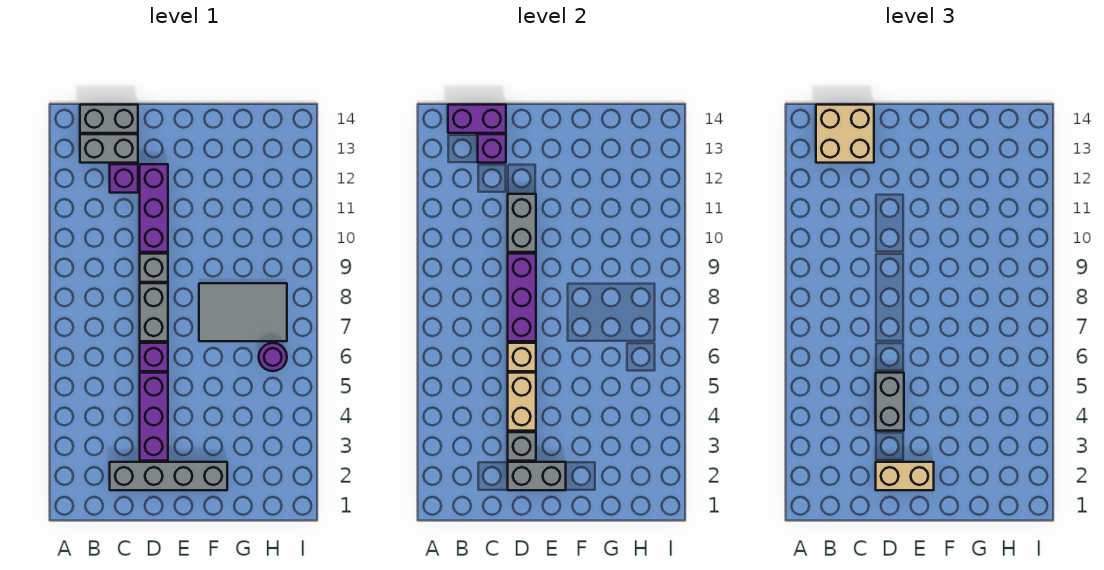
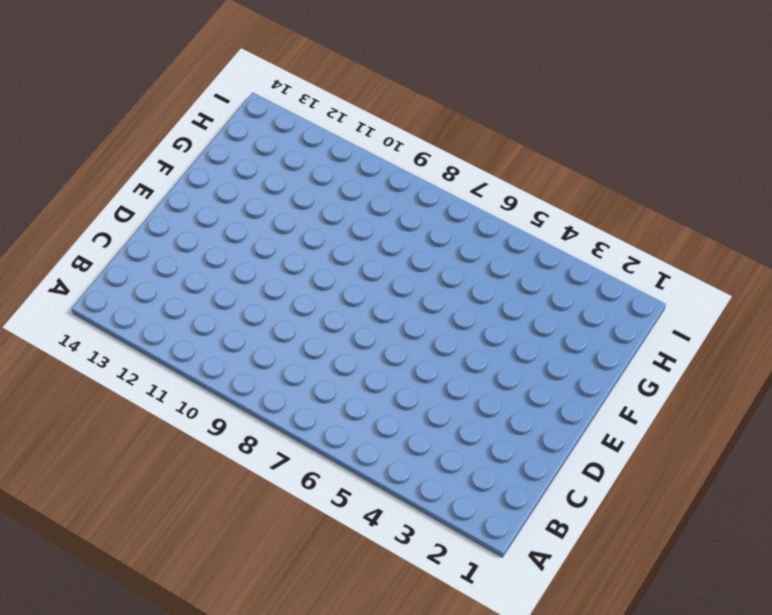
none -> grey 1x2 brick [80,134,138,163]
none -> grey 1x2 brick [80,105,138,133]
none -> grey 1x4 brick [110,462,227,490]

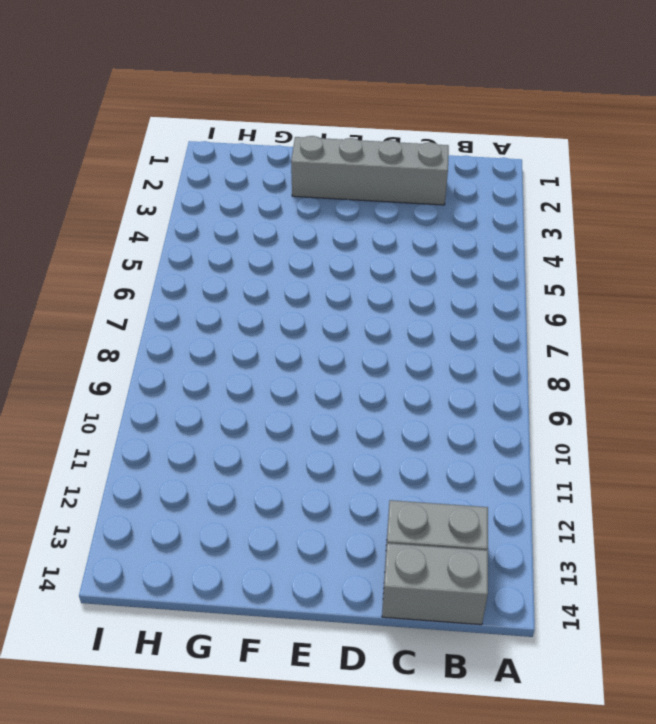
none -> purple 1x1 brick [110,164,138,193]
none -> purple 1x3 brick [140,373,168,461]
none -> purple 1x1 brick [140,343,168,371]

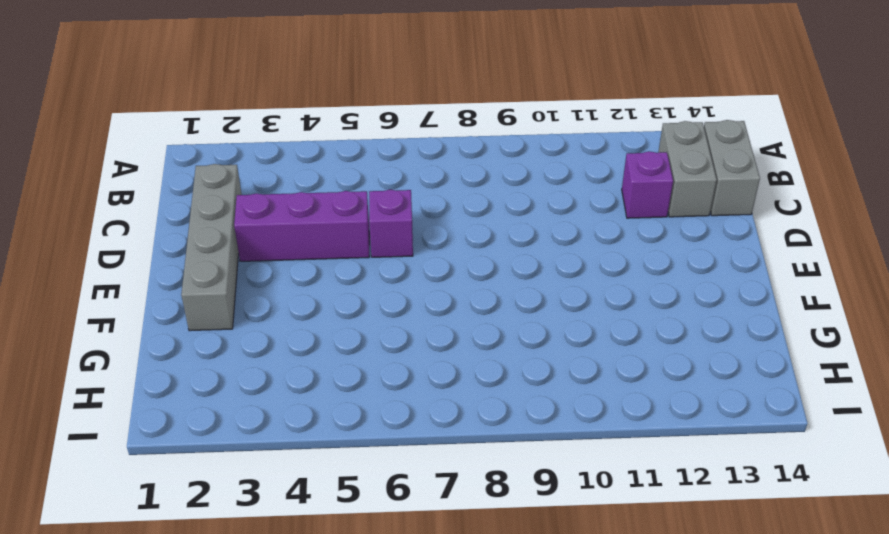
none -> grey 1x2 brick [140,283,168,341]
none -> grey 1x1 brick [140,254,168,282]
none -> purple 1x3 brick [140,164,168,252]

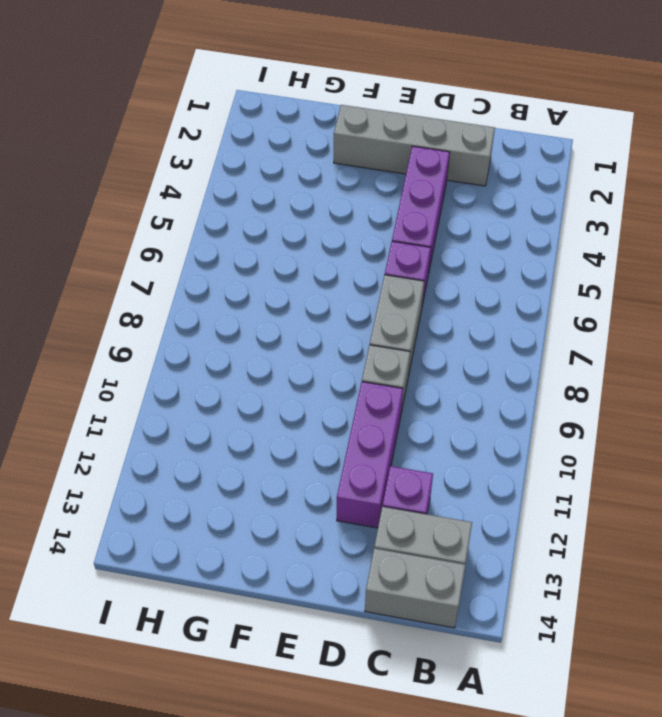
none -> grey 2x3 tile [199,283,287,341]
none -> purple 1x1 round brick [259,343,287,371]
none -> purple 1x2 brick [448,105,506,133]

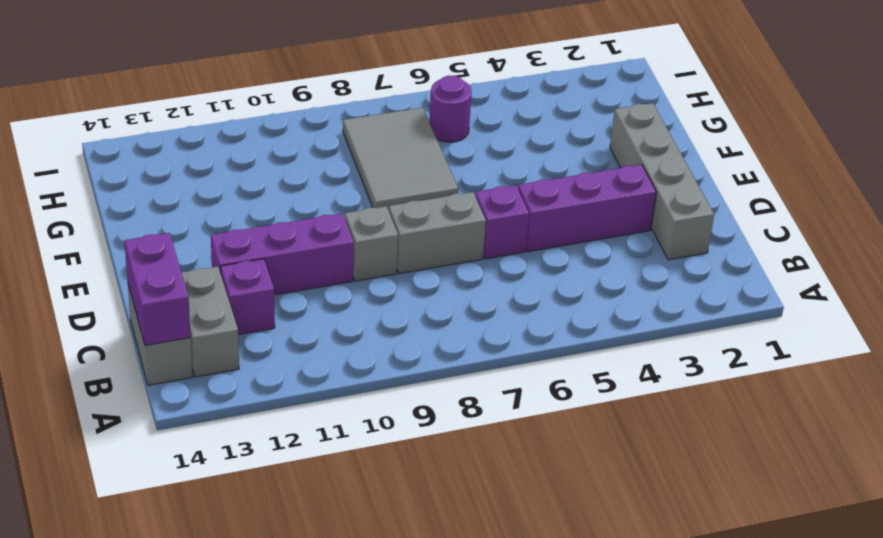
none -> purple 1x1 brick [478,134,506,163]
none -> grey 1x2 brick [508,462,566,490]
none -> grey 1x1 brick [508,432,536,461]

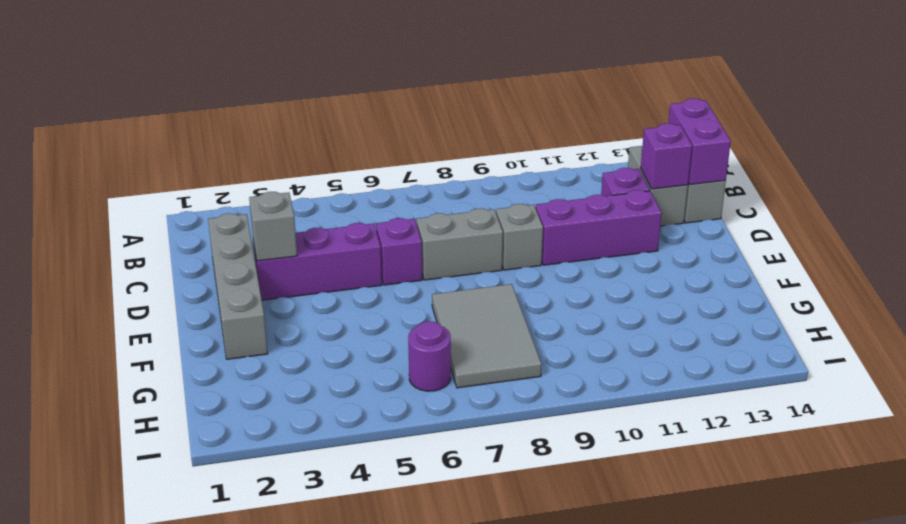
none -> grey 1x2 brick [508,462,566,490]
none -> tan 1x2 brick [508,373,536,431]
none -> tan 1x1 brick [508,343,536,371]

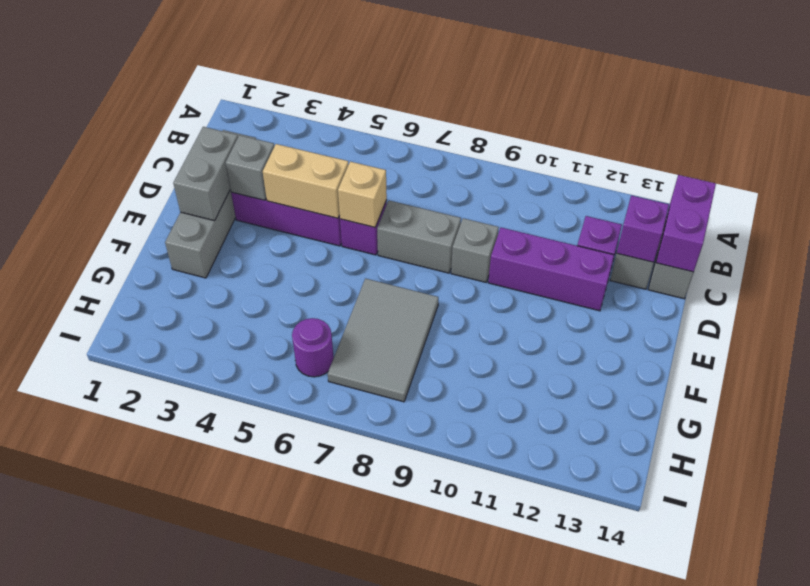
none -> purple 1x3 brick [508,254,536,341]
none -> grey 1x2 brick [508,194,536,252]
none -> tan 2x2 brick [816,105,874,163]

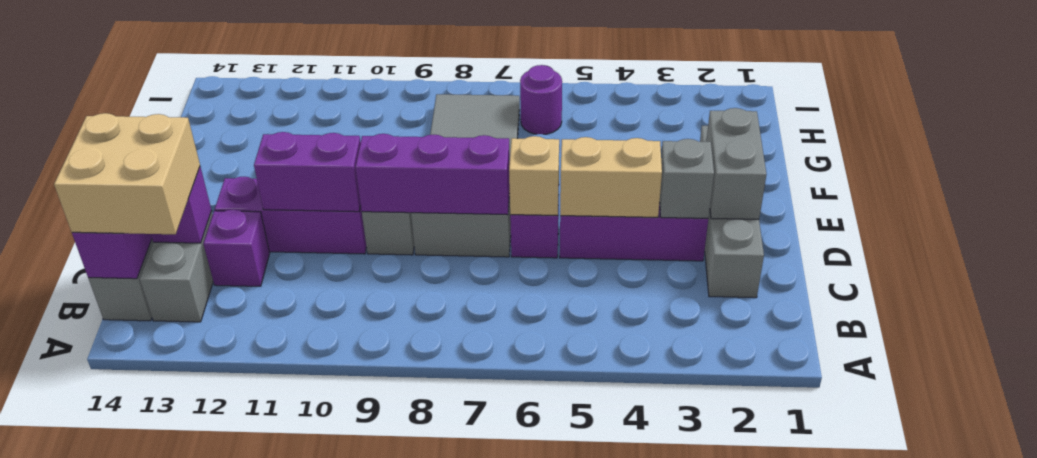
purple 1x2 brick [254,132,361,212] -> grey 1x2 brick [508,194,536,252]
none -> tan 1x2 brick [876,462,934,490]
none -> grey 1x2 brick [876,373,904,431]

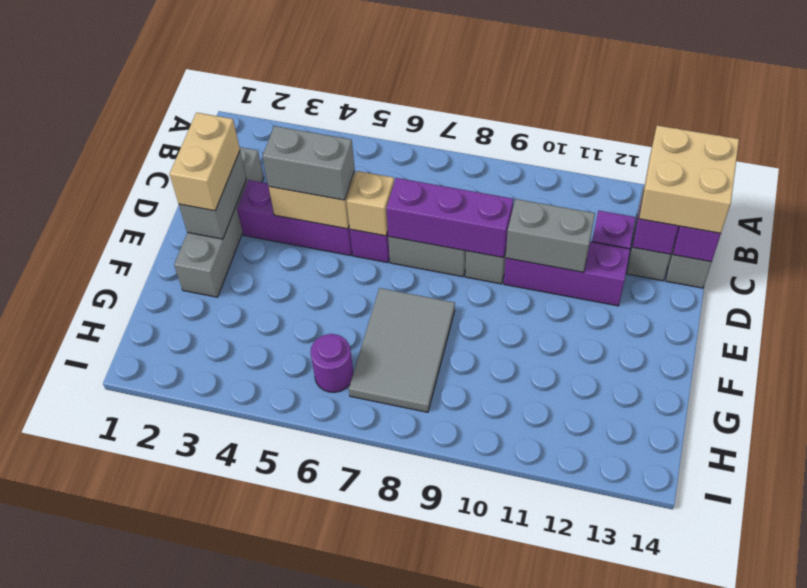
none -> grey 1x1 brick [508,432,536,461]

